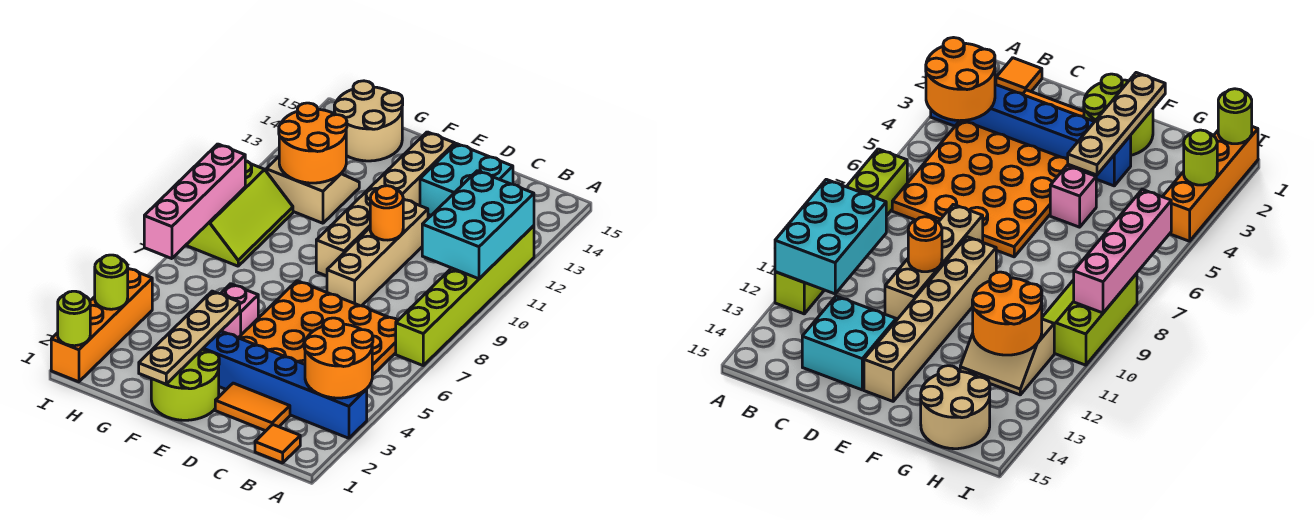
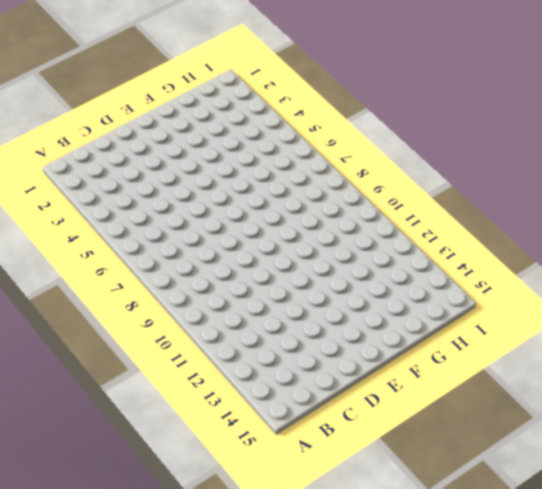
none -> blue 1x6 brick [203,331,367,438]
none -> lime 1x6 brick [396,226,534,365]
none -> orange 1x1 tile [255,425,300,463]

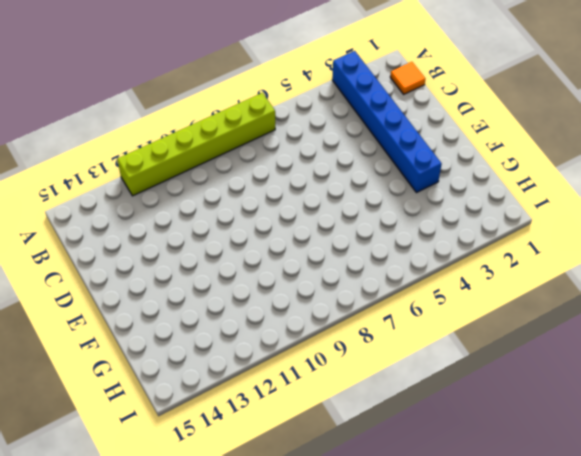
none -> orange 4x4 plate [239,281,398,375]
none -> orange 1x2 tile [215,383,290,431]
none -> cyan 2x2 brick [420,144,513,215]

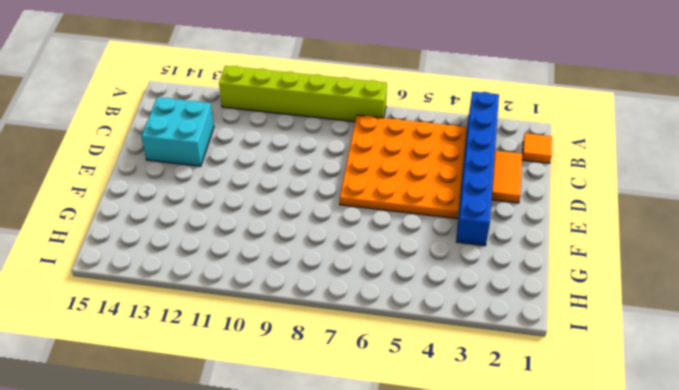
none -> tan 1x4 brick [327,199,428,306]
none -> lime 2x2 round brick [151,349,219,420]
none -> tan 1x6 brick [316,132,455,276]

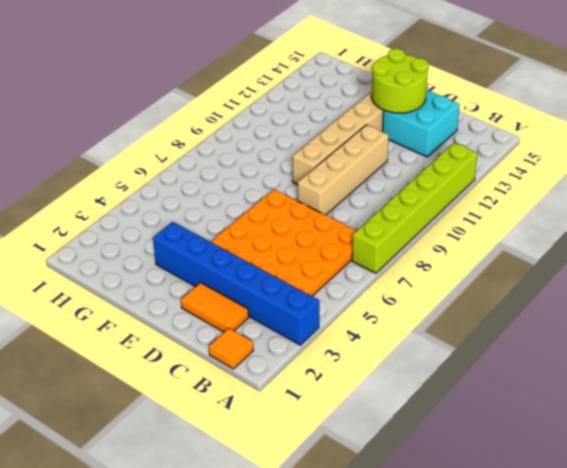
lime 2x2 round brick [371,49,428,113] -> lime 2x2 round brick moved to [151,349,219,420]
none -> pink 1x1 brick [221,284,258,338]
none -> tan 2x2 slope [266,157,359,223]
none -> tan 2x2 round brick [334,81,403,161]

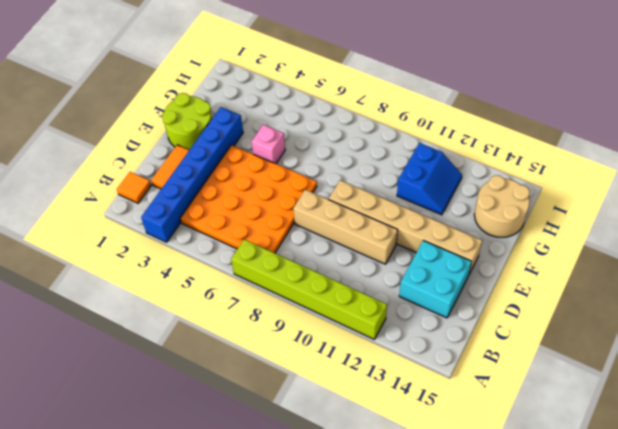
blue 2x2 slope [397,143,462,215] -> tan 2x2 slope [266,157,359,223]
none -> lime 2x3 slope [186,161,293,266]
none -> orange 1x4 brick [51,269,152,382]
none -> orange 2x2 round brick [304,318,373,398]

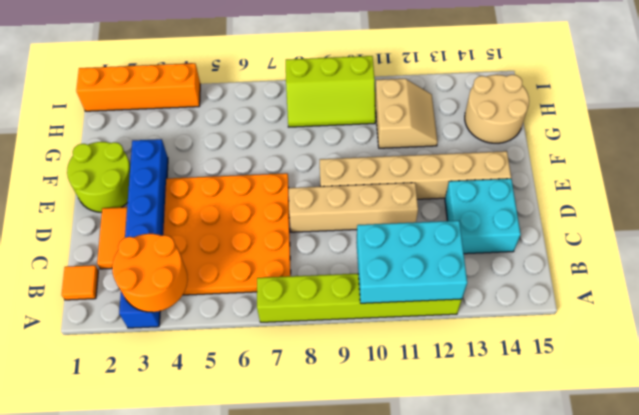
none -> pink 1x1 brick [221,284,258,338]
none -> orange 1x1 round brick [370,186,403,240]
none -> tan 1x4 plate [139,291,240,384]

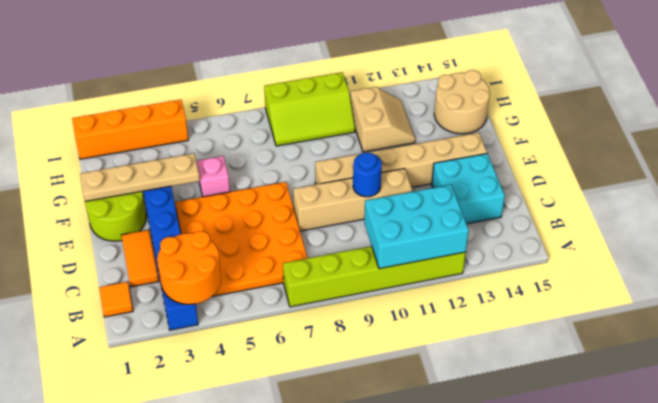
blue 1x1 round brick [353,153,382,197] -> orange 1x1 round brick [370,186,403,240]
none -> orange 2x2 round brick [279,103,347,183]
none -> lime 1x1 round brick [58,291,90,346]
none -> lime 1x1 round brick [95,255,128,309]

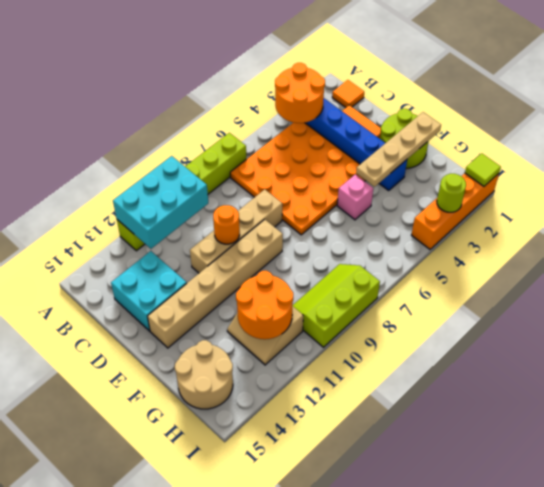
lime 1x1 tile [465,153,501,186] -> lime 1x1 round brick [58,291,90,346]
none -> pink 1x4 brick [144,144,245,259]

